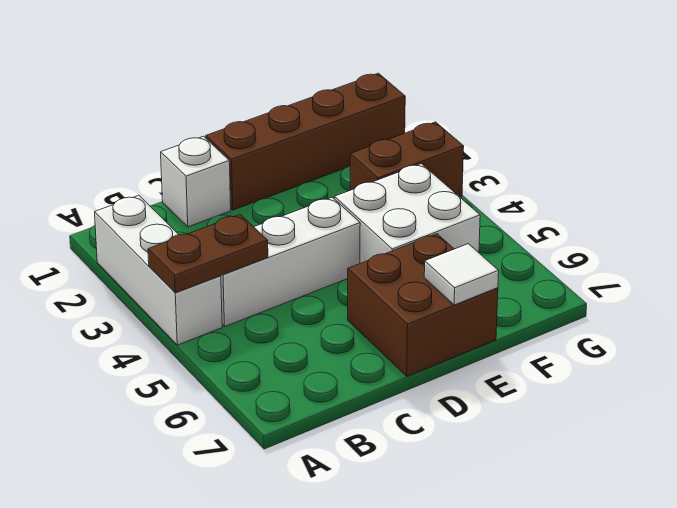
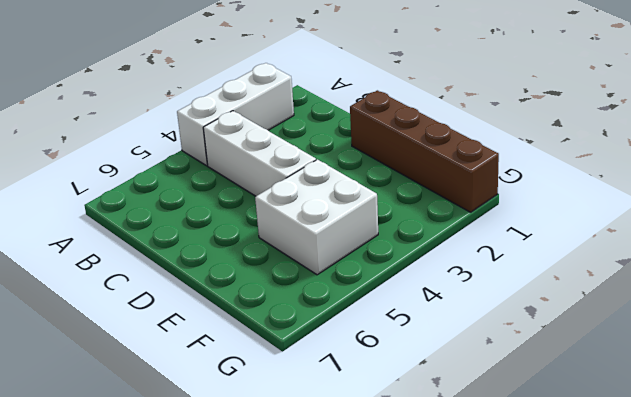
none -> white 1x1 brick [161,136,231,227]
none -> brown 2x2 brick [348,234,498,376]

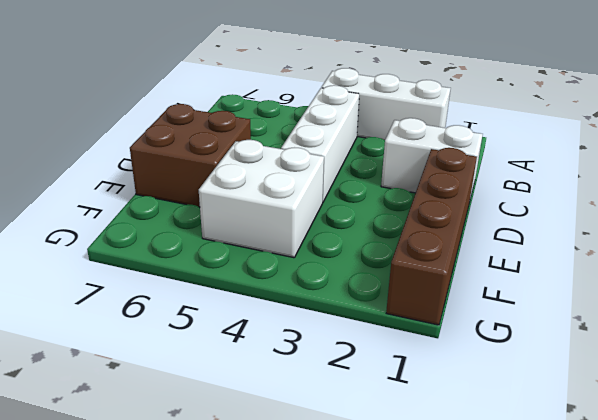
white 1x2 brick [381,118,483,198] -> white 1x1 brick [161,136,231,227]
none -> brown 1x2 brick [350,122,464,197]
none -> brown 1x2 plate [148,214,268,293]

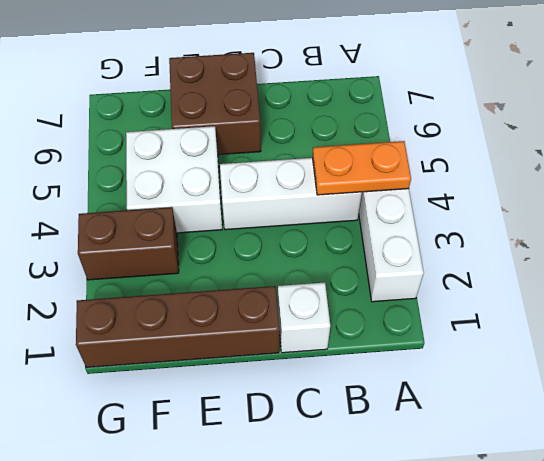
orange 1x2 plate [312,141,411,195] -> brown 1x2 plate [148,214,268,293]
none -> white 1x1 tile [424,244,499,305]

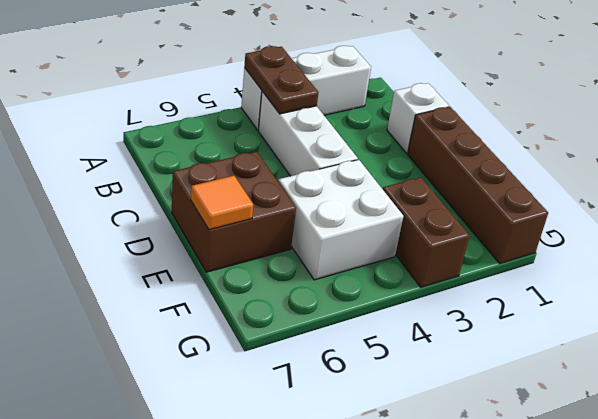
orange 1x1 tile [191,176,253,230] -> white 1x1 tile [424,244,499,305]

